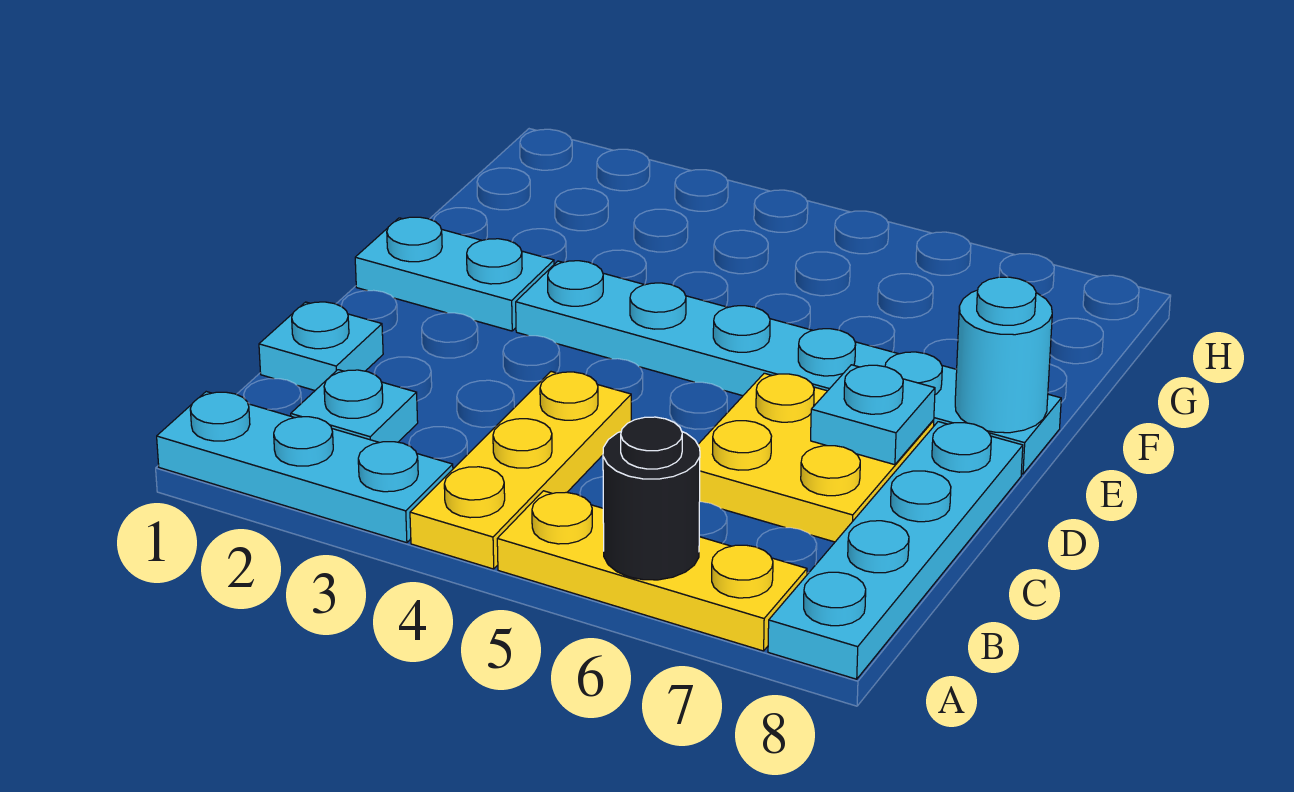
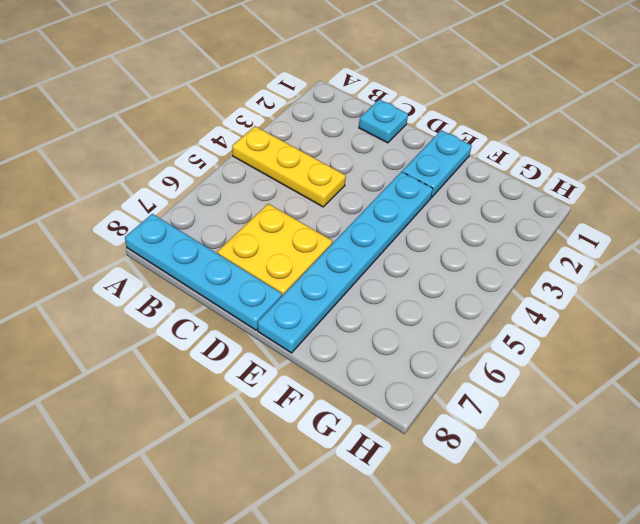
none -> cyan 1x3 plate [157,392,453,543]
none -> yellow 1x3 plate [497,491,807,651]
none -> cyan 1x1 plate [291,370,418,443]

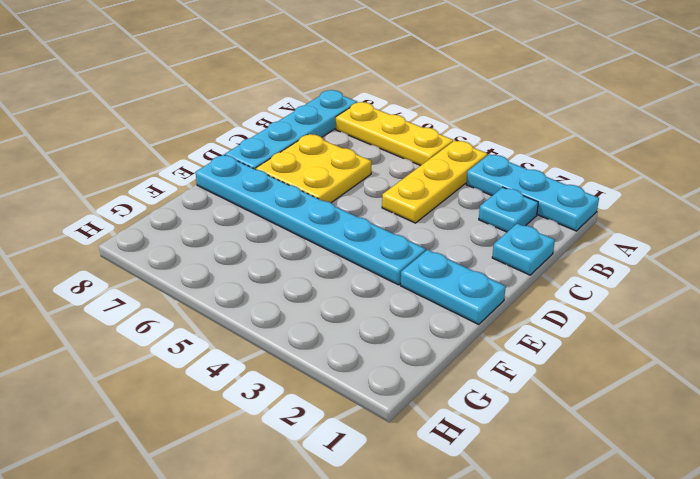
none -> black 1x1 round brick [603,417,700,580]
none -> cyan 1x1 plate [811,365,935,465]
none -> cyan 1x1 round brick [955,277,1052,433]

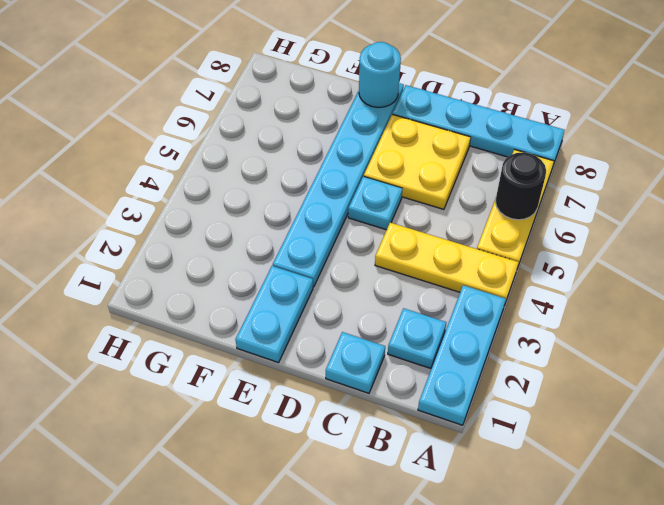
cyan 1x1 plate [348,176,402,230] -> cyan 1x1 plate moved to [811,365,935,465]

